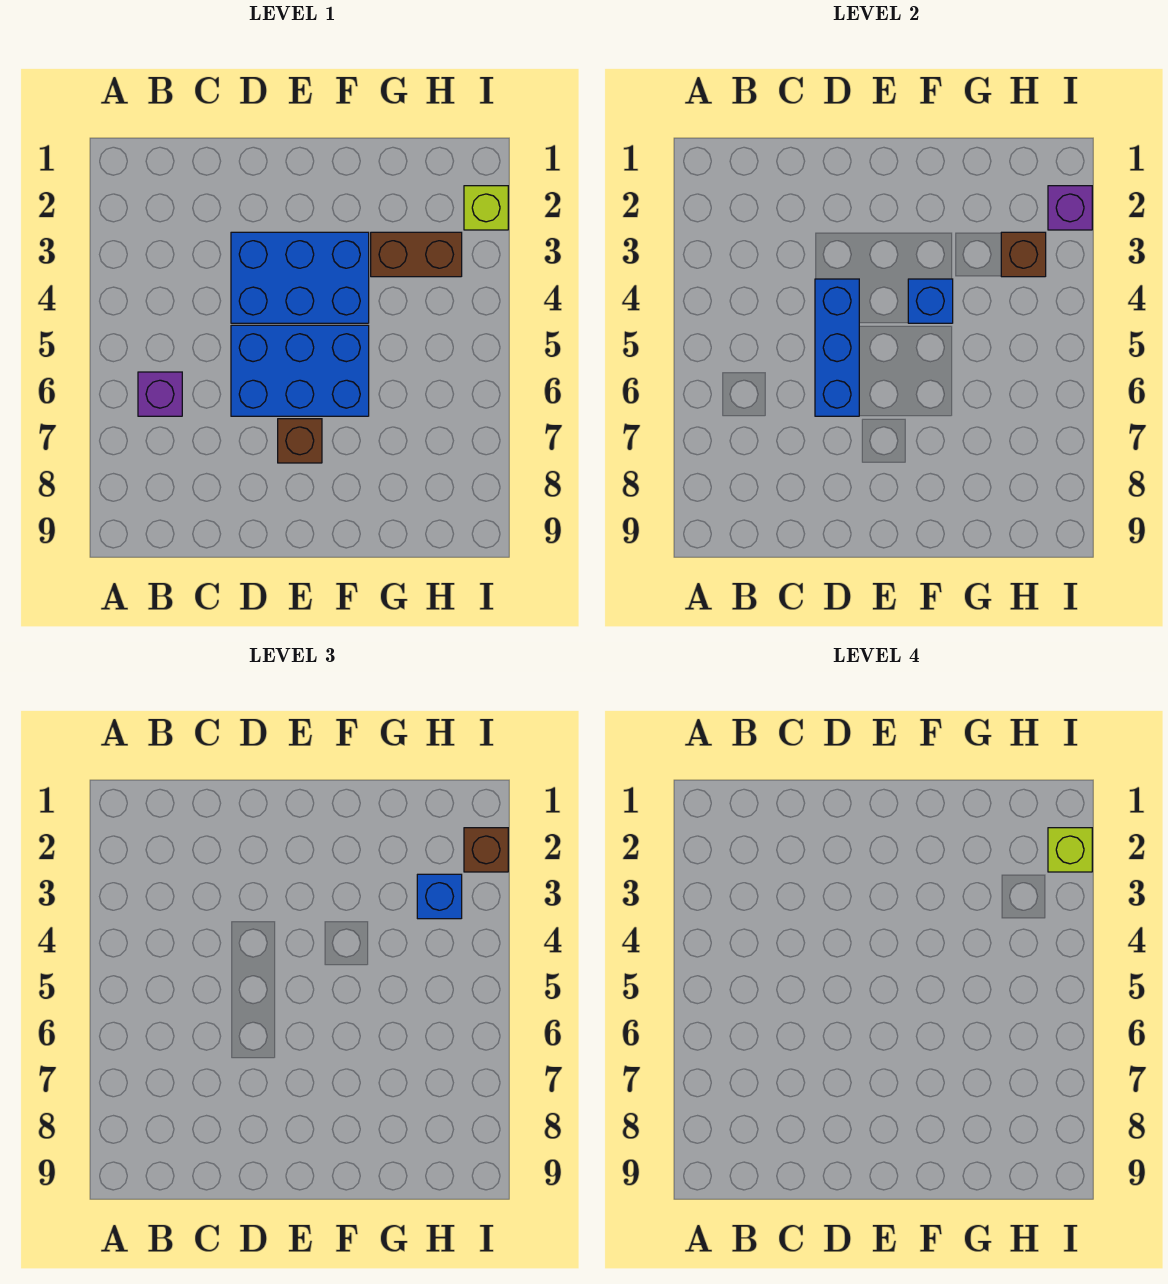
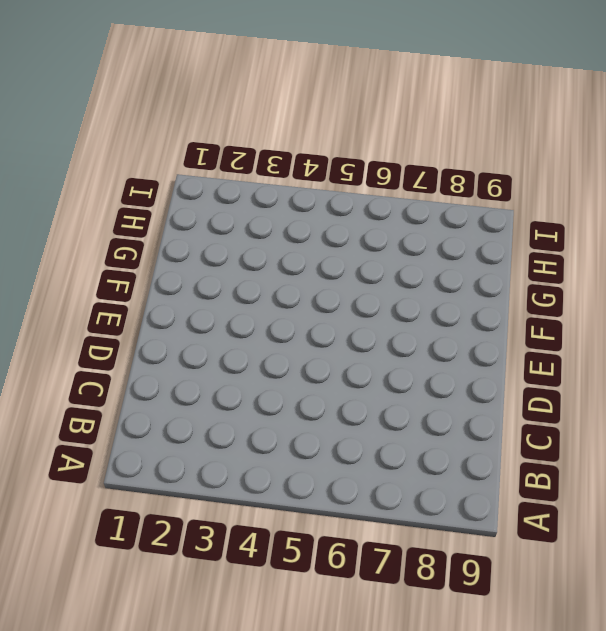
none -> purple 1x1 brick [138,372,182,416]
none -> blue 2x3 brick [231,232,369,323]
none -> blue 2x3 brick [231,325,369,416]

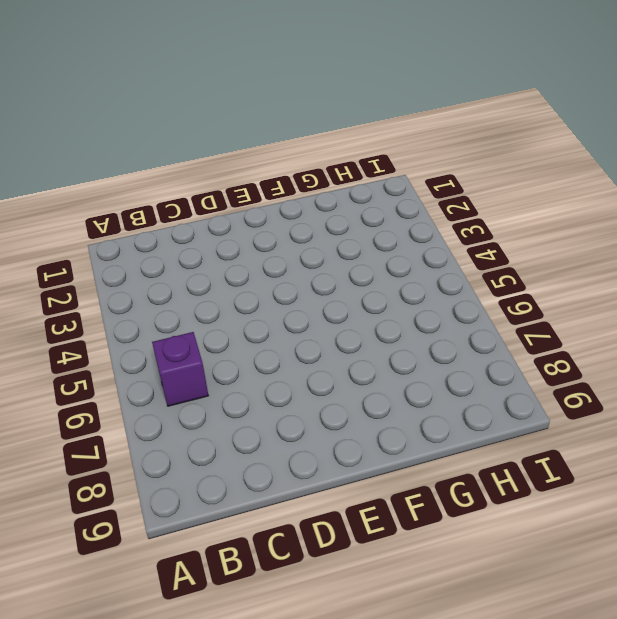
none -> blue 2x3 brick [231,232,369,323]
none -> blue 2x3 brick [231,325,369,416]
none -> brown 1x1 brick [278,419,322,463]

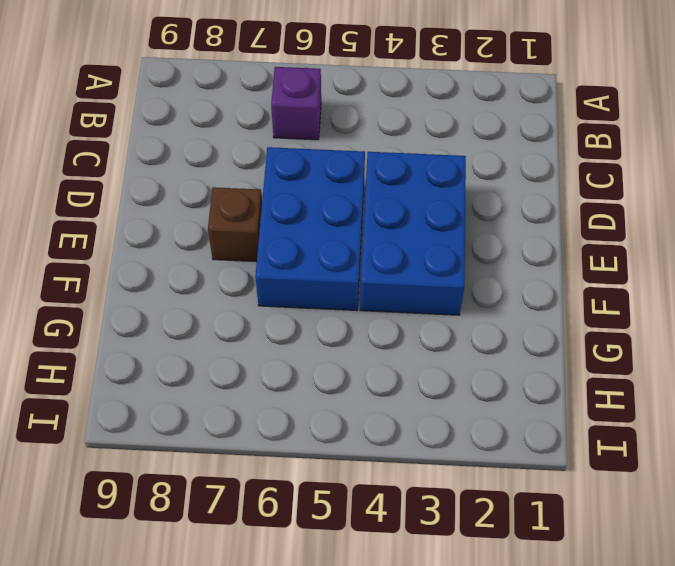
none -> brown 1x2 brick [371,232,462,277]
none -> lime 1x1 brick [464,186,508,230]
none -> blue 1x3 brick [815,279,859,416]

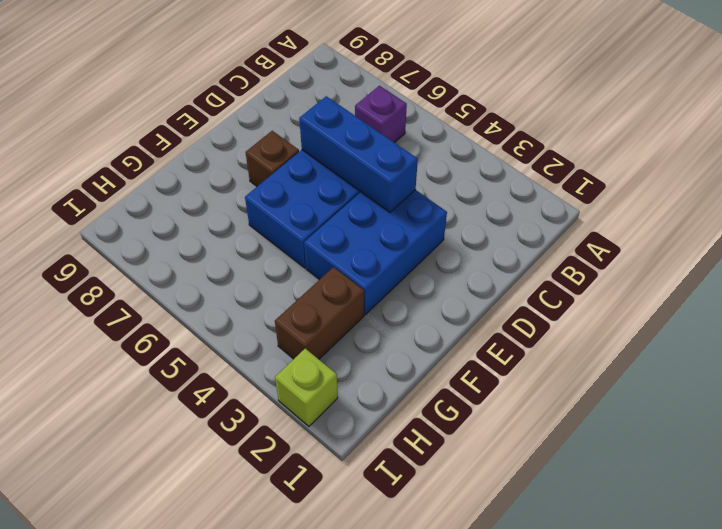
none -> blue 1x1 brick [908,279,953,323]
none -> brown 1x1 brick [1001,232,1046,277]
none -> purple 1x1 brick [1048,186,1092,230]

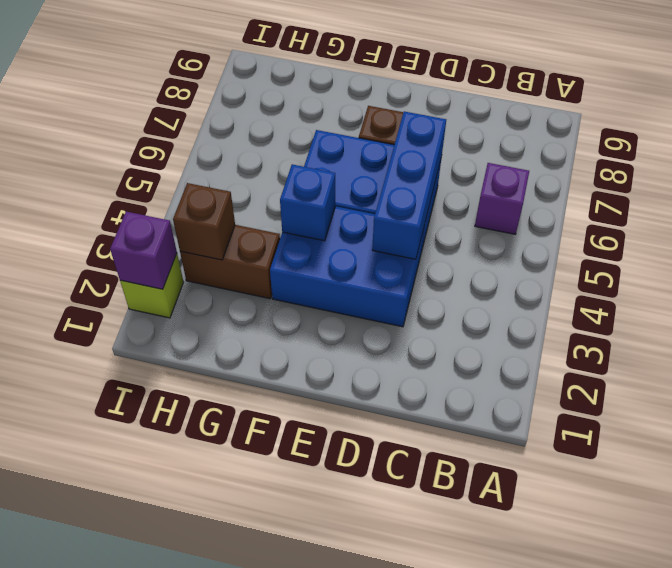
none -> blue 1x1 brick [417,874,462,919]
none -> brown 1x1 brick [464,828,508,872]
none -> lime 1x1 brick [1048,828,1092,872]

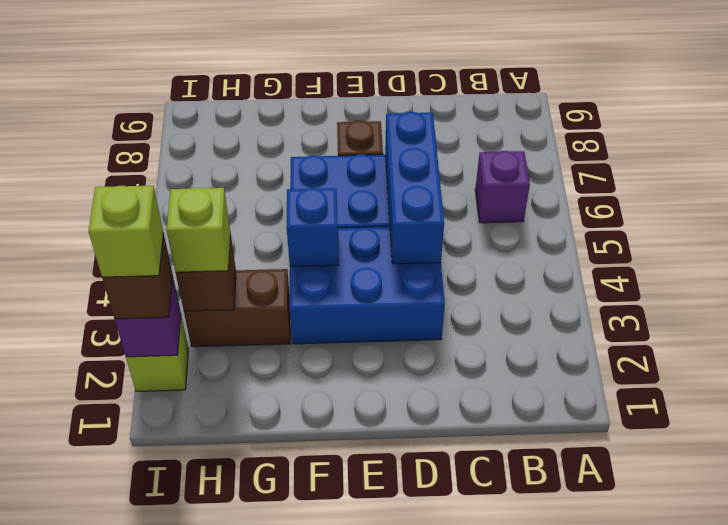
lime 1x1 brick [167,188,230,272] -> blue 1x1 brick [417,874,462,919]

